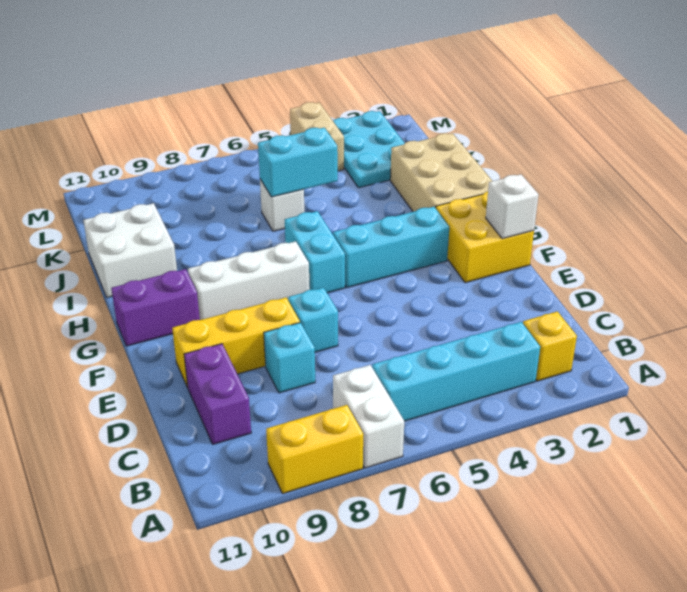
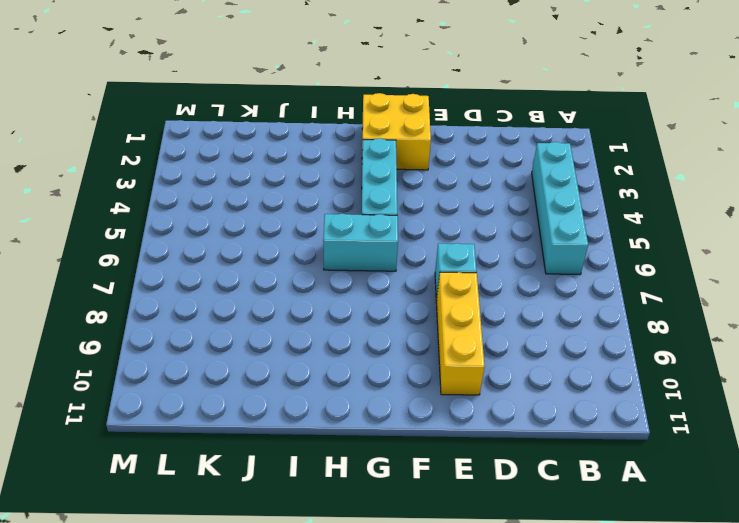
none -> white 1x2 brick [333,365,404,468]
none -> yellow 1x2 brick [266,405,363,494]
none -> yellow 1x1 brick [523,311,577,381]

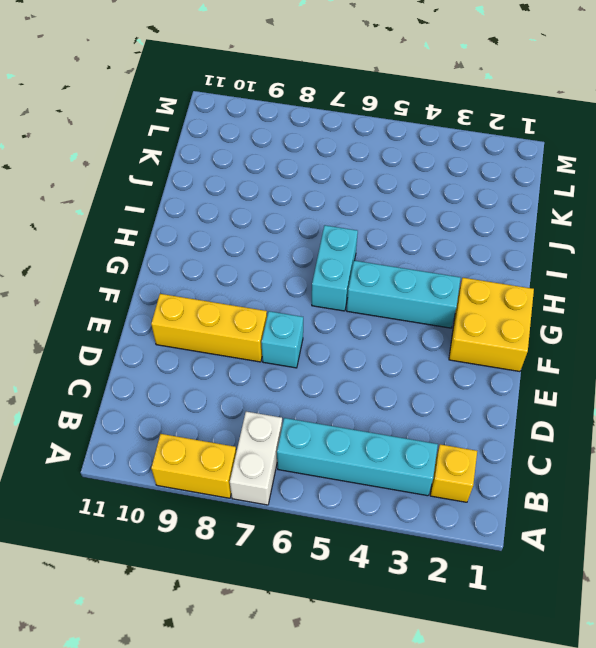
none -> purple 1x2 brick [184,344,251,444]
none -> cyan 1x1 brick [264,322,315,393]
none -> white 1x3 brick [188,241,310,320]

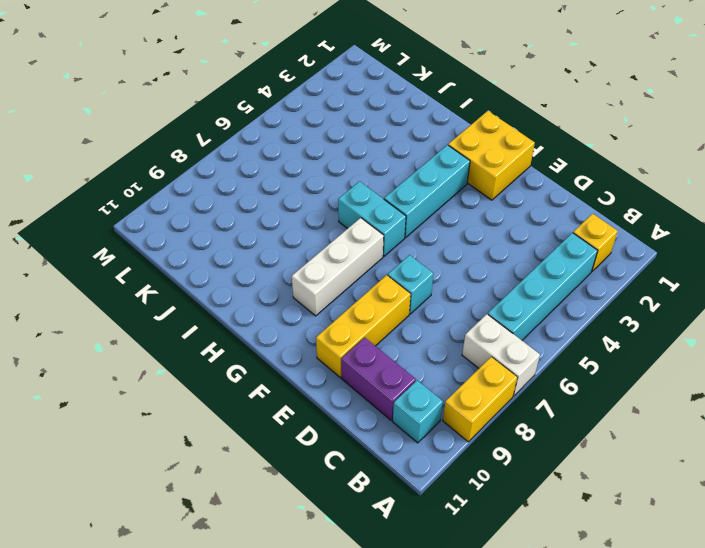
cyan 1x1 brick [393,380,443,443] -> cyan 1x1 brick moved to [264,322,315,393]
none -> purple 1x2 brick [111,269,200,346]
none -> tan 2x3 brick [390,133,492,212]
none -> white 2x2 brick [83,203,177,298]

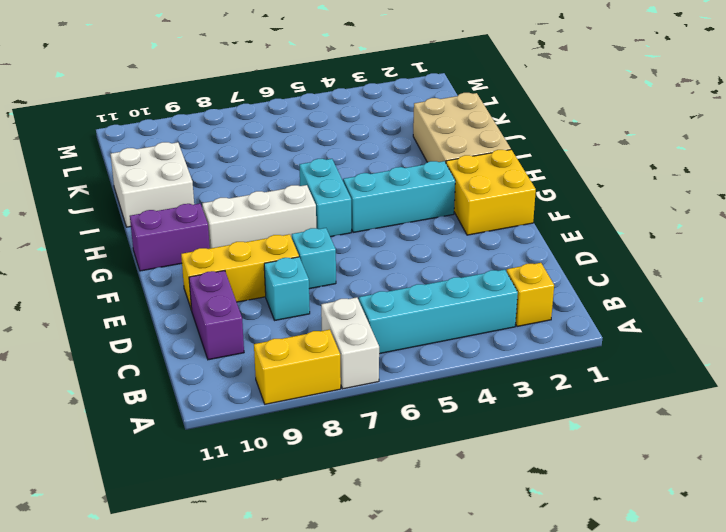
none -> white 1x1 brick [260,179,304,231]
none -> cyan 2x3 plate [333,111,405,188]
none -> tan 1x2 brick [290,102,344,171]

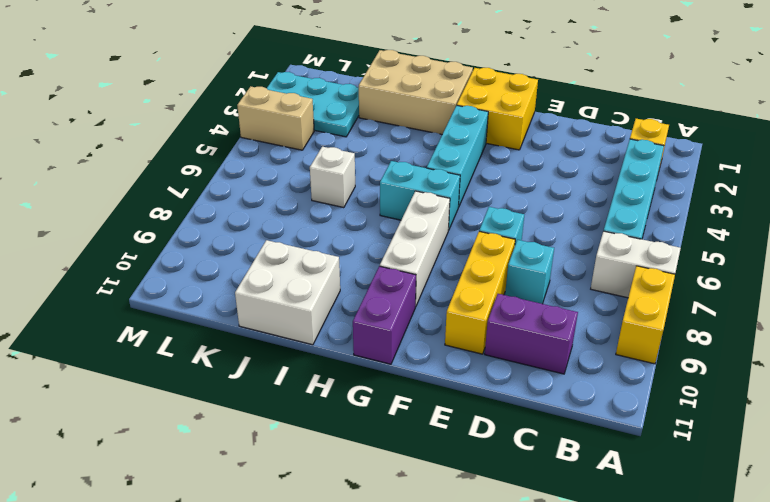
none -> white 1x1 brick [486,174,539,239]
none -> cyan 1x2 brick [258,128,338,197]

